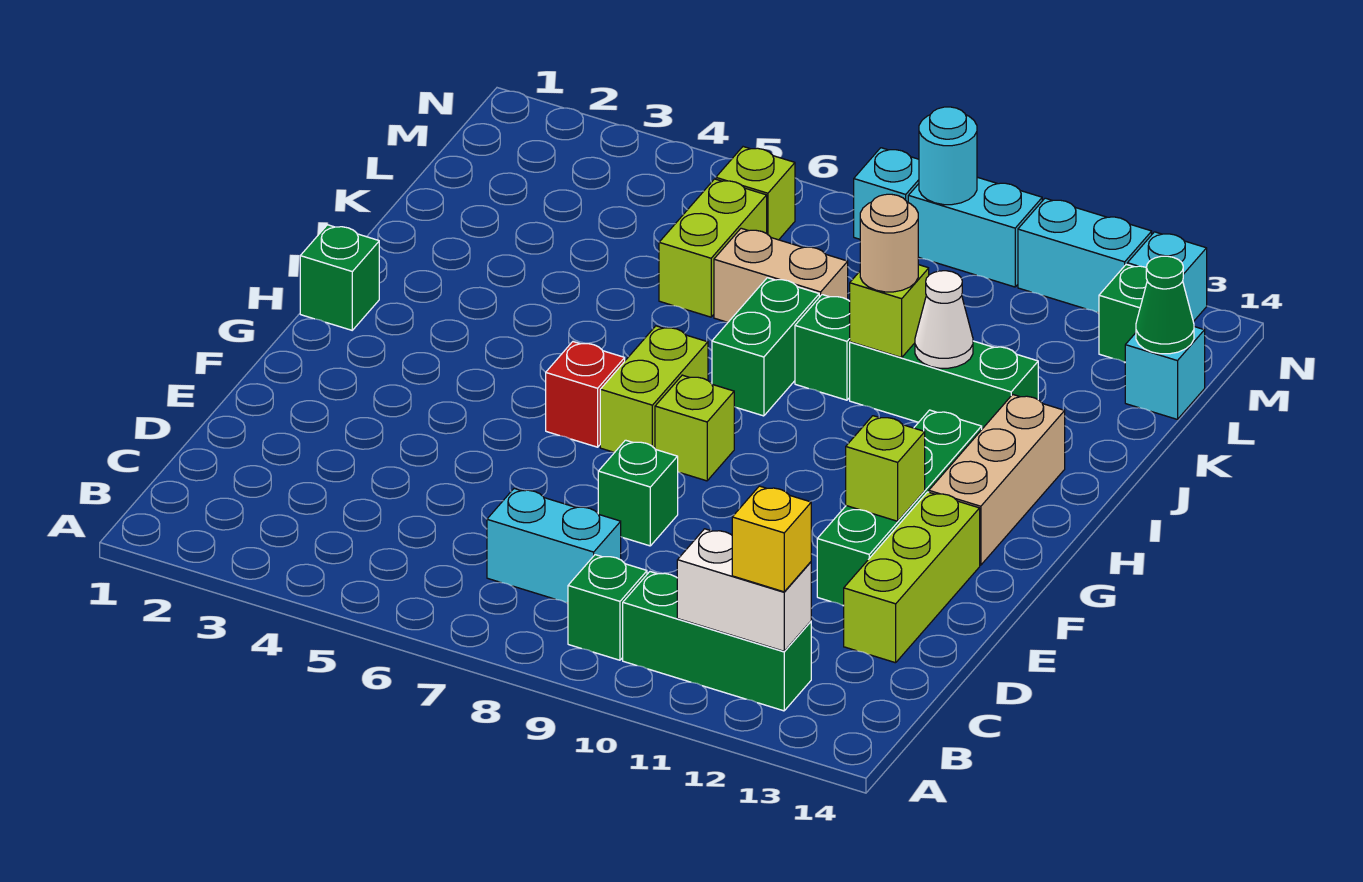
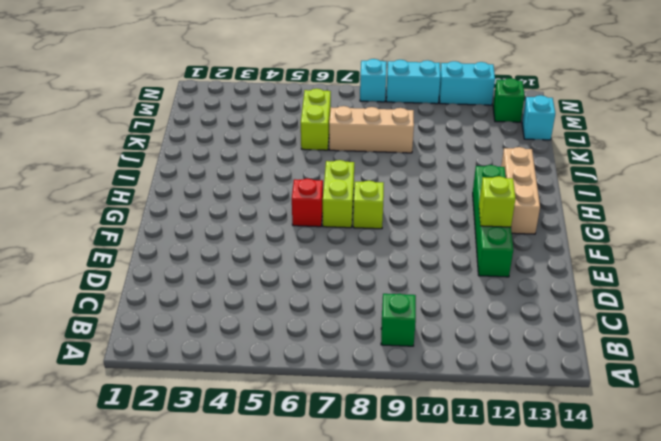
tan 1x3 brick [329,106,414,153] -> tan 1x2 brick [714,228,848,322]
none -> green 1x3 brick [623,572,811,711]
none -> cyan 1x2 brick [487,489,621,603]
none -> lime 1x3 brick [844,492,980,663]
none -> green 1x1 brick [598,440,678,546]

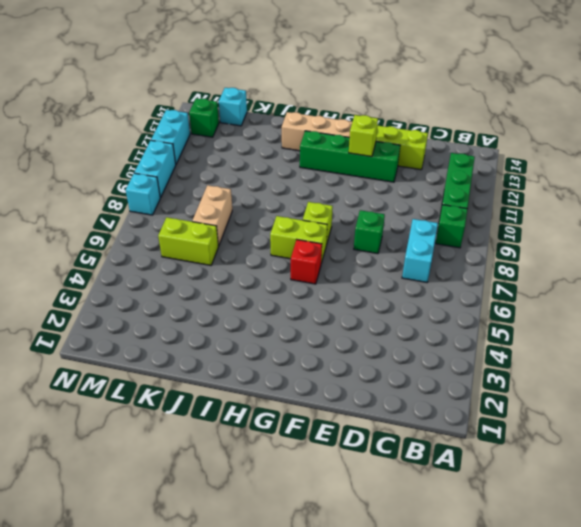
none -> green 1x1 brick [300,225,379,330]
none -> green 1x2 brick [712,278,819,416]
none -> green 1x1 brick [795,295,850,400]
none -> green 1x3 brick [850,341,1038,429]

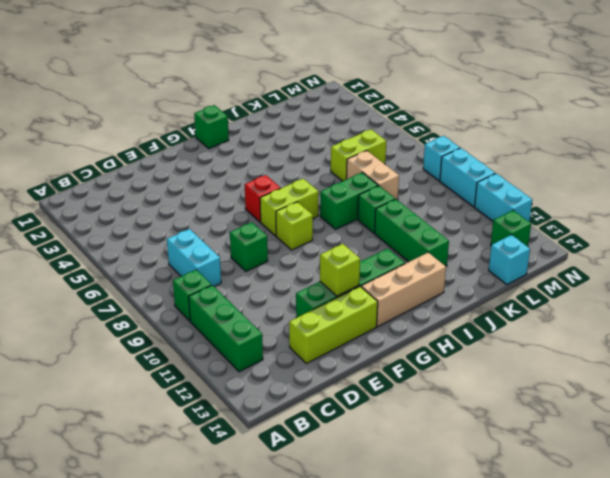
none -> lime 1x1 brick [716,147,795,240]
none -> cyan 1x1 brick [1127,232,1207,322]
none -> white 1x2 brick [677,529,811,651]
none -> lime 1x1 brick [850,265,929,358]

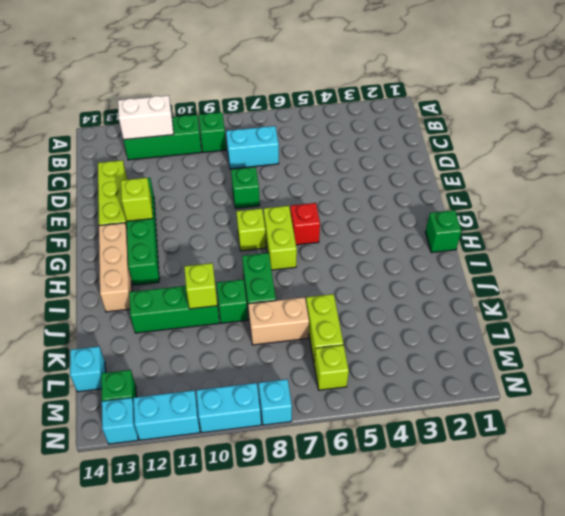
none -> white 1x1 cone [915,271,973,368]
none -> green 1x1 cone [1136,256,1194,354]
none -> cyan 1x1 round brick [919,107,977,205]
none -> yellow 1x1 brick [732,486,811,592]

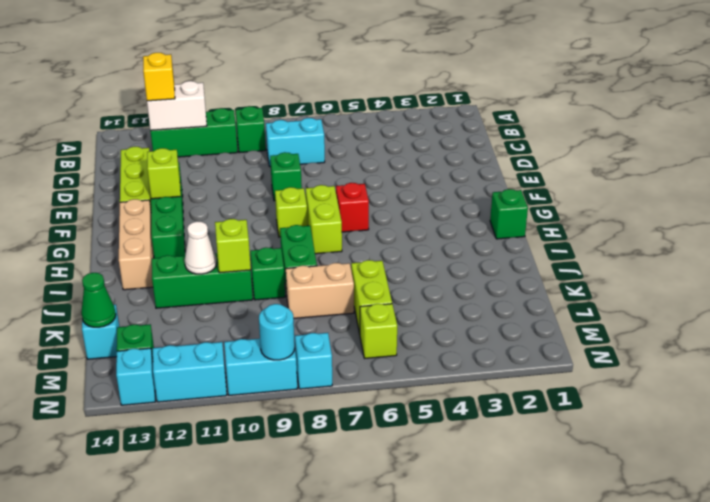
none -> tan 1x1 round brick [860,194,918,292]

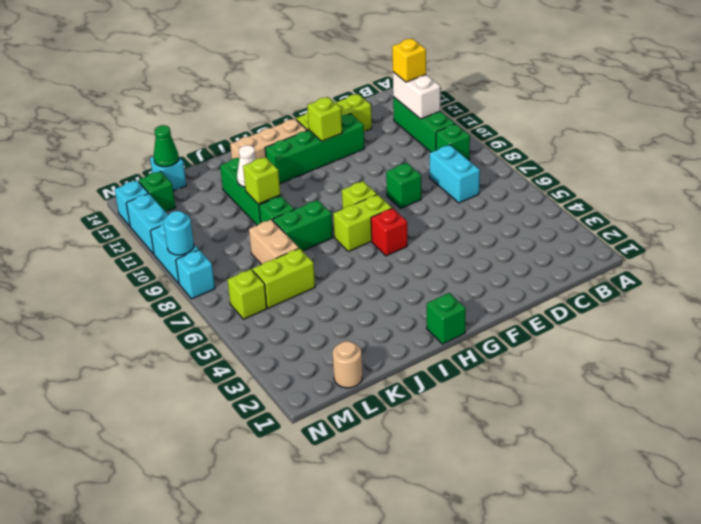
tan 1x1 round brick [333,341,362,388] -> tan 1x1 round brick moved to [860,194,918,292]

